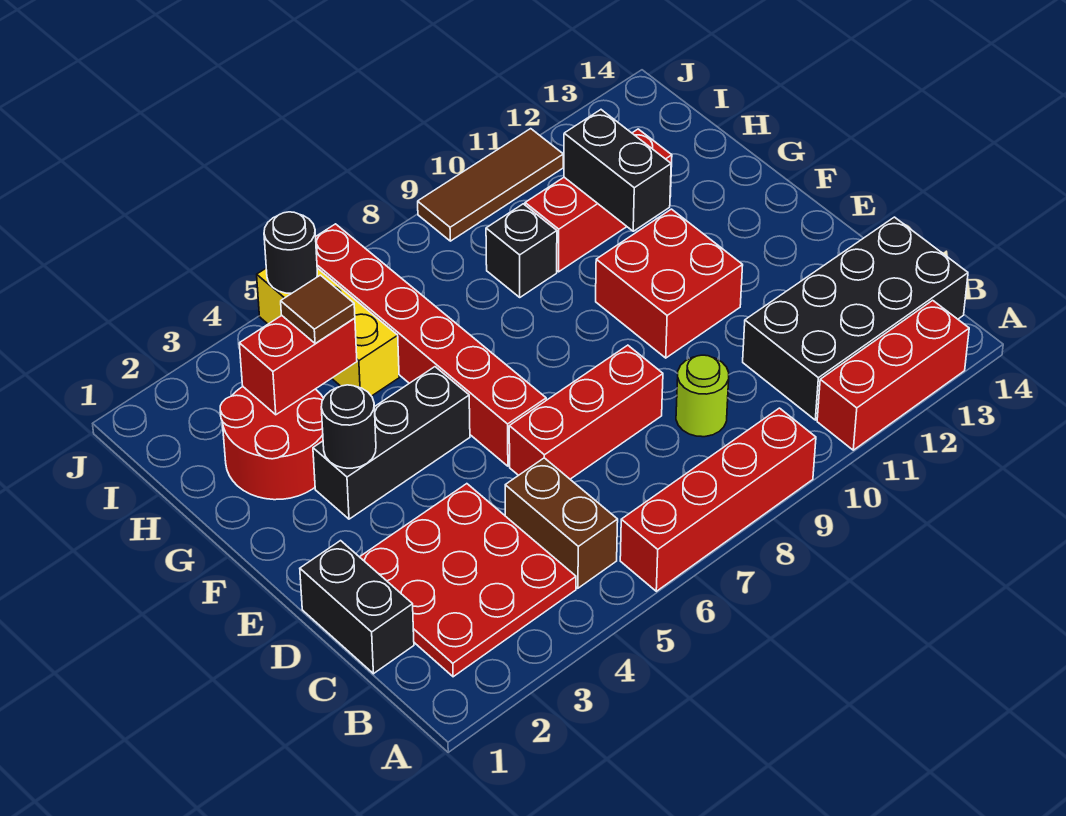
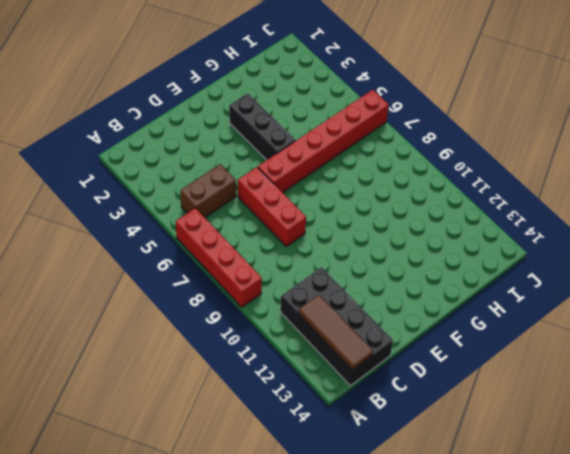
brown 1x3 tile [299,295,373,371] -> brown 1x3 tile moved to [418,129,563,241]
none -> red 1x3 brick [817,300,969,450]
none -> red 3x3 plate [360,484,576,677]
none -> black 1x2 brick [300,541,414,674]

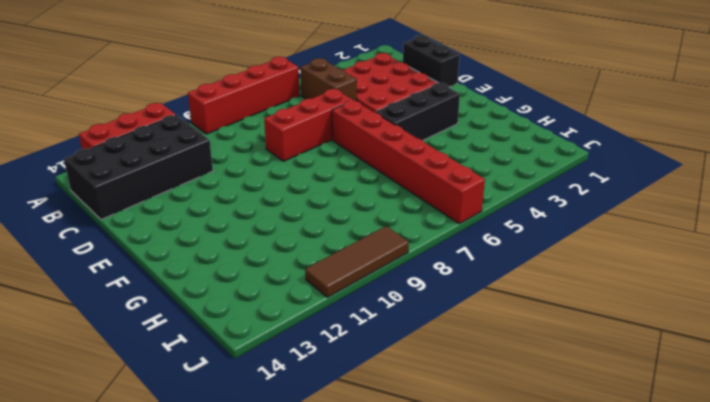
none -> lime 1x1 round brick [676,355,729,437]
none -> red 2x2 brick [596,209,743,358]
none -> red 2x2 round brick [220,387,324,500]

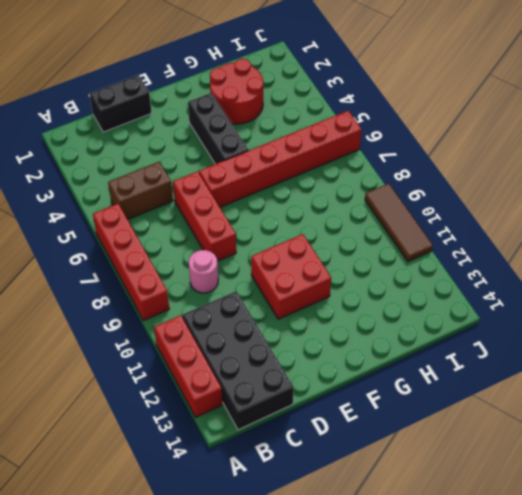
pink 1x1 round brick [189,250,218,293] -> lime 1x1 round brick [676,355,729,437]
none -> red 3x3 plate [360,484,576,677]
none -> yellow 1x3 brick [257,268,399,396]
none -> black 1x1 brick [486,204,557,297]

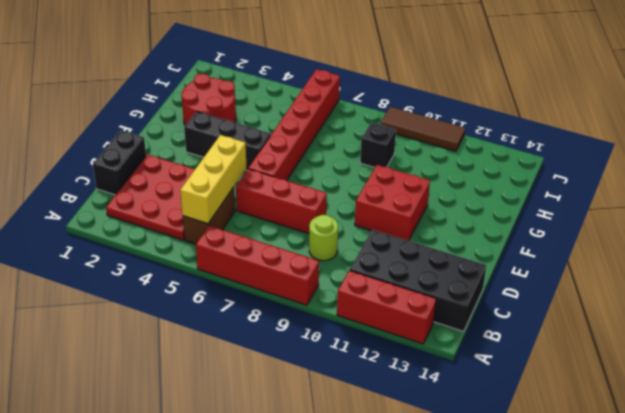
yellow 1x3 brick [180,135,246,224] -> yellow 1x3 brick moved to [257,268,399,396]
none -> red 1x3 brick [525,129,672,272]
none -> black 1x1 round brick [321,385,376,468]
none -> black 1x2 brick [564,110,671,231]

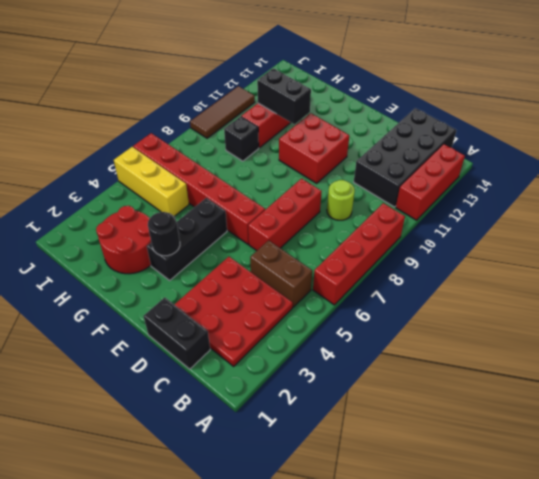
none -> red 1x2 brick [239,316,357,415]
none -> black 1x1 round brick [264,212,317,293]
none -> brown 1x1 tile [281,275,355,344]

